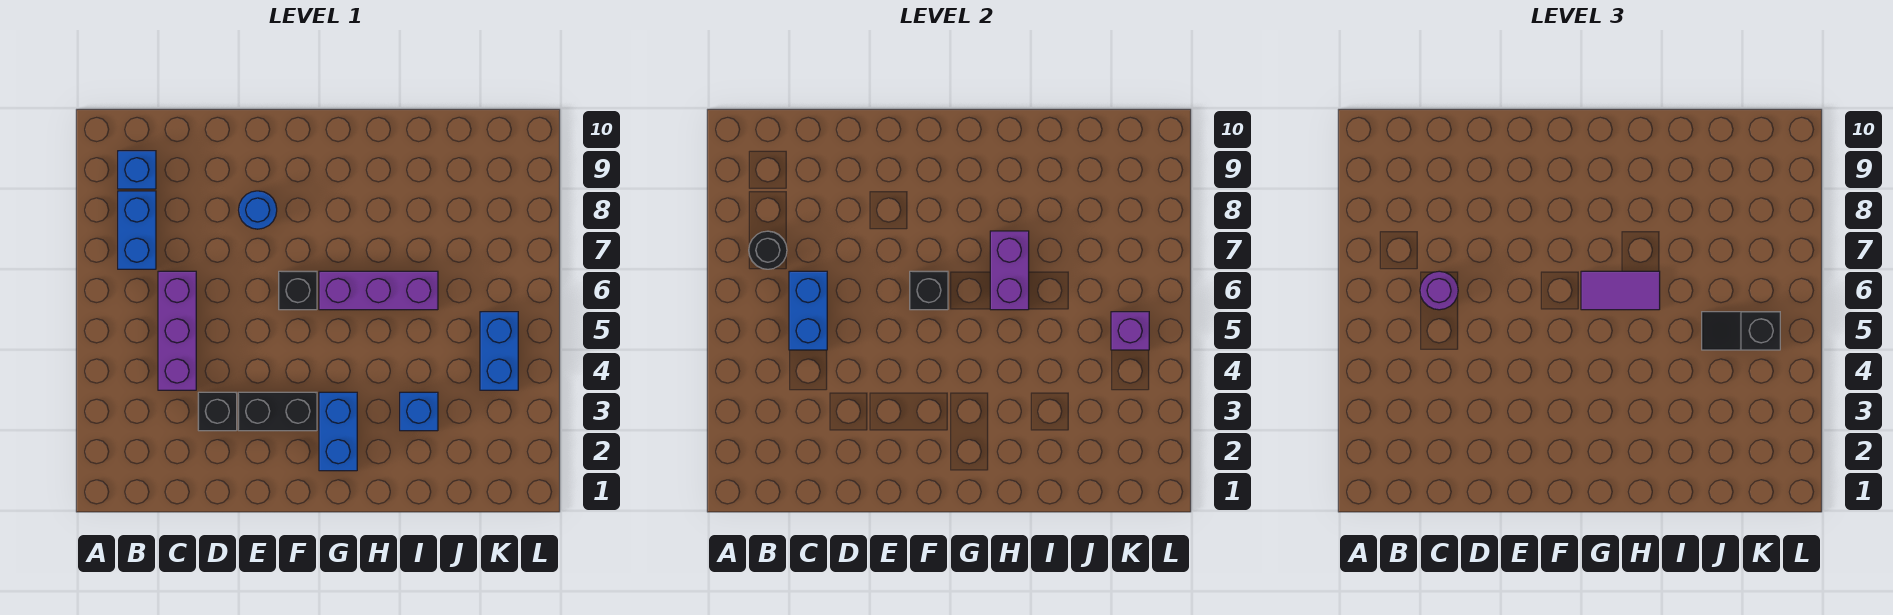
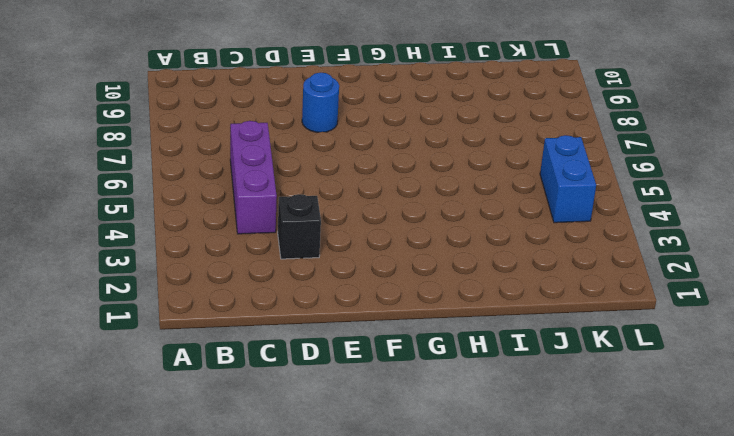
none -> blue 1x2 brick [118,191,156,269]
none -> blue 1x1 brick [118,151,156,189]
none -> black 1x2 brick [238,392,317,431]

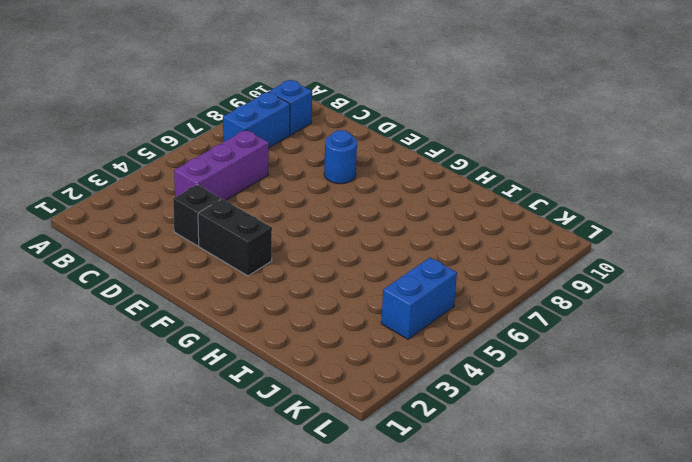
none -> black 1x1 brick [279,271,317,310]
none -> blue 1x2 brick [319,392,357,471]
none -> purple 1x3 brick [319,271,438,310]

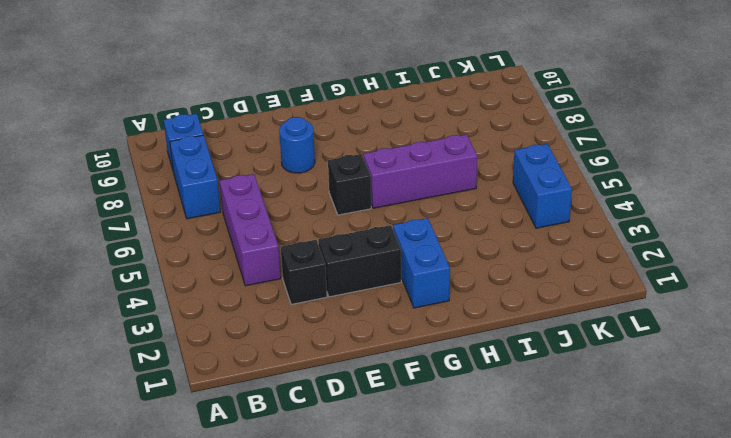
none -> blue 1x1 brick [400,392,438,431]
none -> black 1x1 round brick [749,231,787,269]
none -> blue 1x2 brick [789,271,827,350]

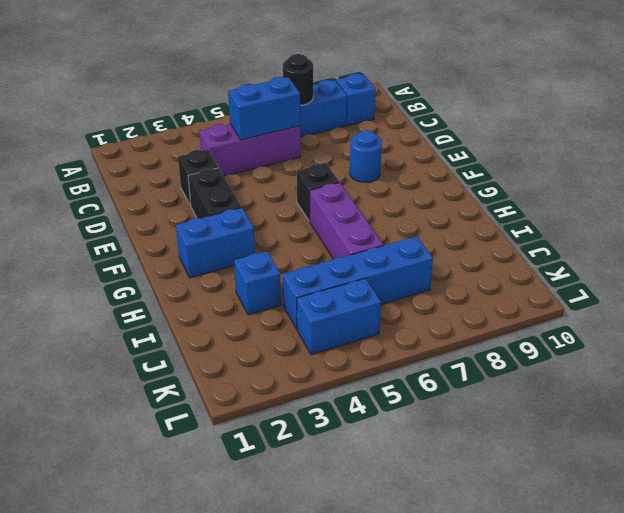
blue 1x4 brick [283,237,433,329] -> none
none -> black 1x1 brick [910,271,948,310]
none -> purple 1x2 brick [990,231,1029,310]
none -> purple 1x1 brick [1111,312,1149,350]

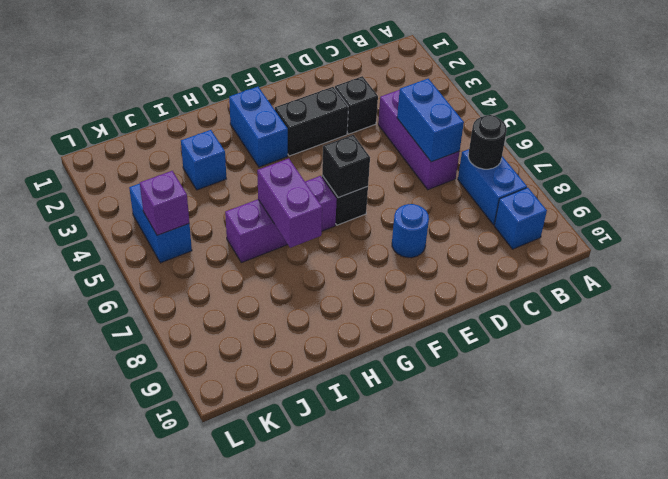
none -> purple 1x1 round brick [1420,271,1458,310]
none -> purple 1x2 tile [1581,271,1660,310]
none -> black 1x2 slope [1702,312,1780,350]

